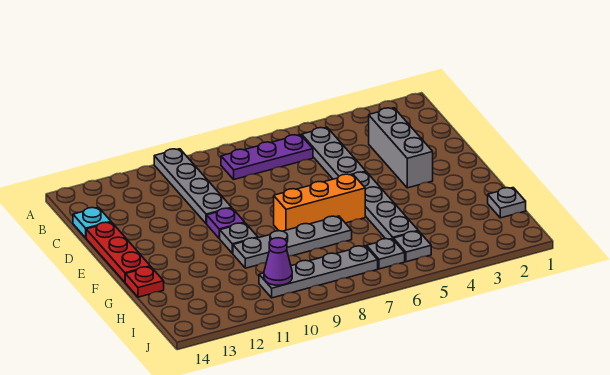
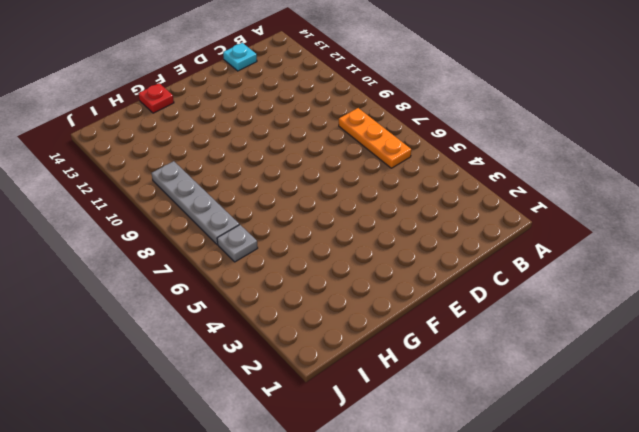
orange 1x3 plate [339,108,411,168] -> purple 1x3 plate [221,135,313,179]
none -> grey 1x4 plate [154,149,232,224]
none -> grey 1x3 plate [302,127,366,179]
none -> grey 1x3 brick [369,108,433,188]

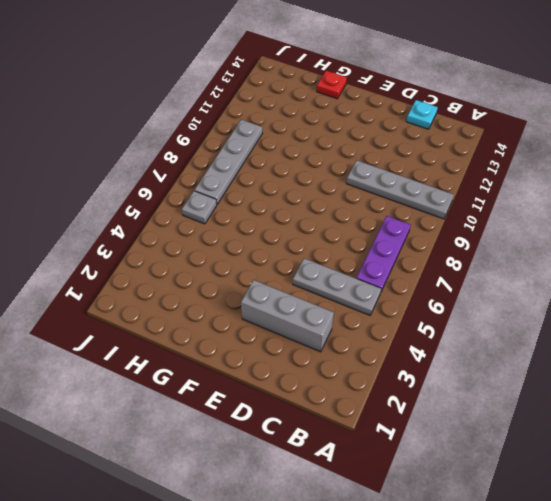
none -> red 1x3 plate [86,222,150,282]
none -> grey 1x4 plate [353,172,418,239]
none -> purple 1x1 plate [207,208,245,238]

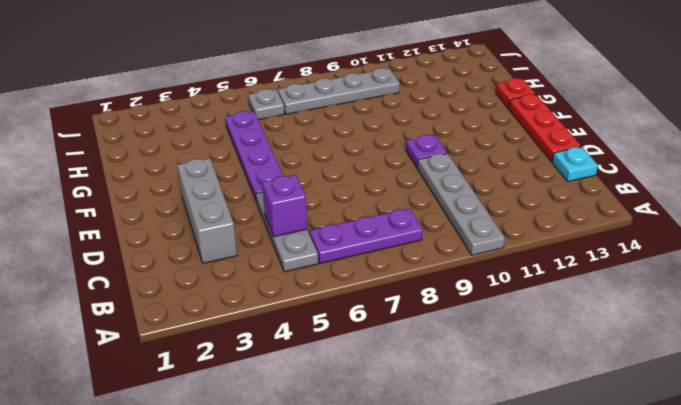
purple 1x1 brick [262,175,307,237] -> none
purple 1x4 plate [225,111,283,202] -> grey 1x4 plate [353,172,418,239]
none -> orange 1x3 brick [274,174,365,231]
none -> grey 1x1 plate [219,223,258,253]
none -> grey 1x4 plate [233,216,352,268]

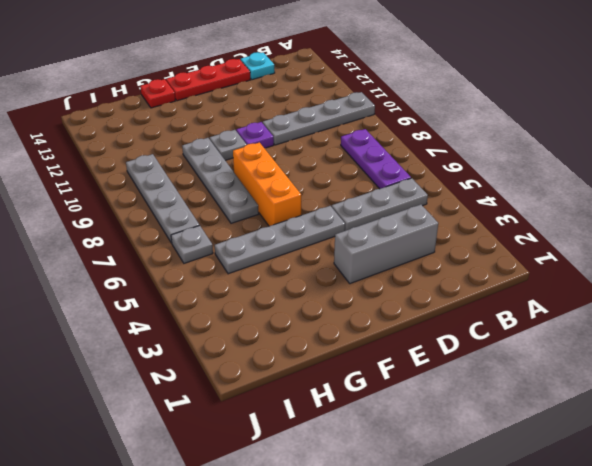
none -> grey 1x1 plate [488,188,526,218]
none -> grey 1x1 plate [393,231,431,262]
none -> purple 1x1 cone [264,238,292,285]

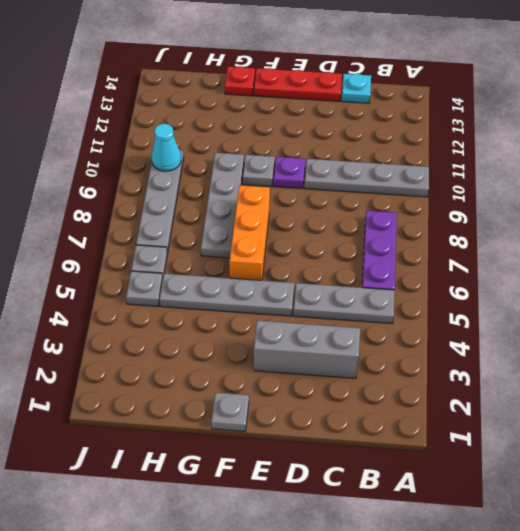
grey 1x1 plate [211,392,249,431] -> grey 1x1 plate moved to [488,188,526,218]
cyan 1x1 cone [152,124,181,171] -> purple 1x1 cone [264,238,292,285]

